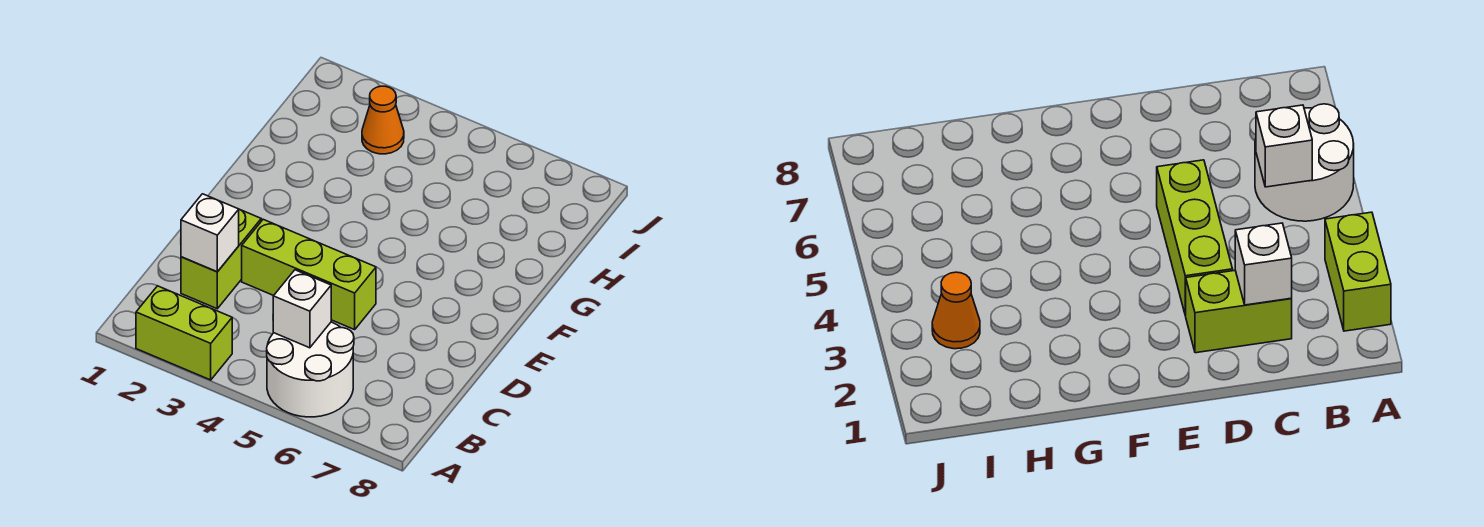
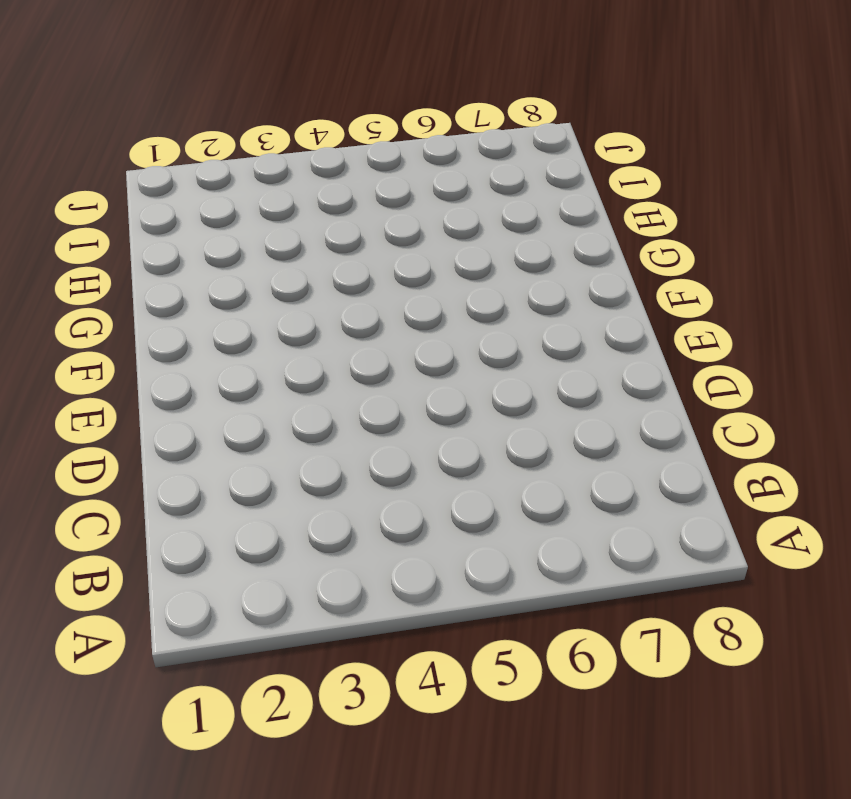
none -> lime 1x2 brick [136,286,232,380]
none -> white 2x2 round brick [267,322,354,417]

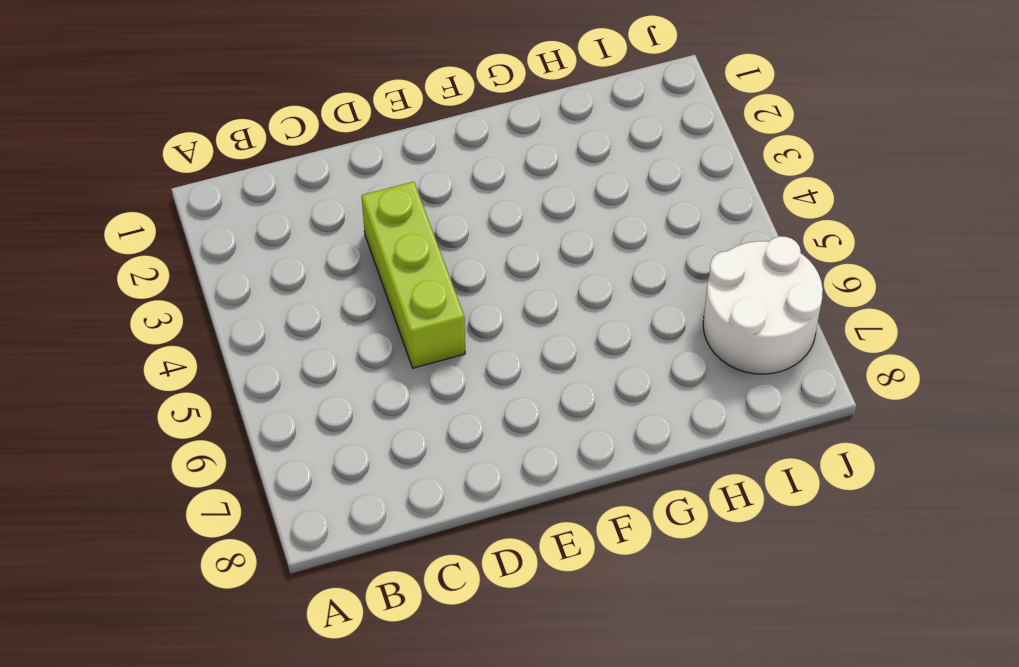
white 2x2 round brick [703,236,823,374] -> white 2x2 round brick moved to [267,322,354,417]
none -> lime 1x2 brick [136,286,232,380]
none -> lime 1x2 brick [181,209,261,309]

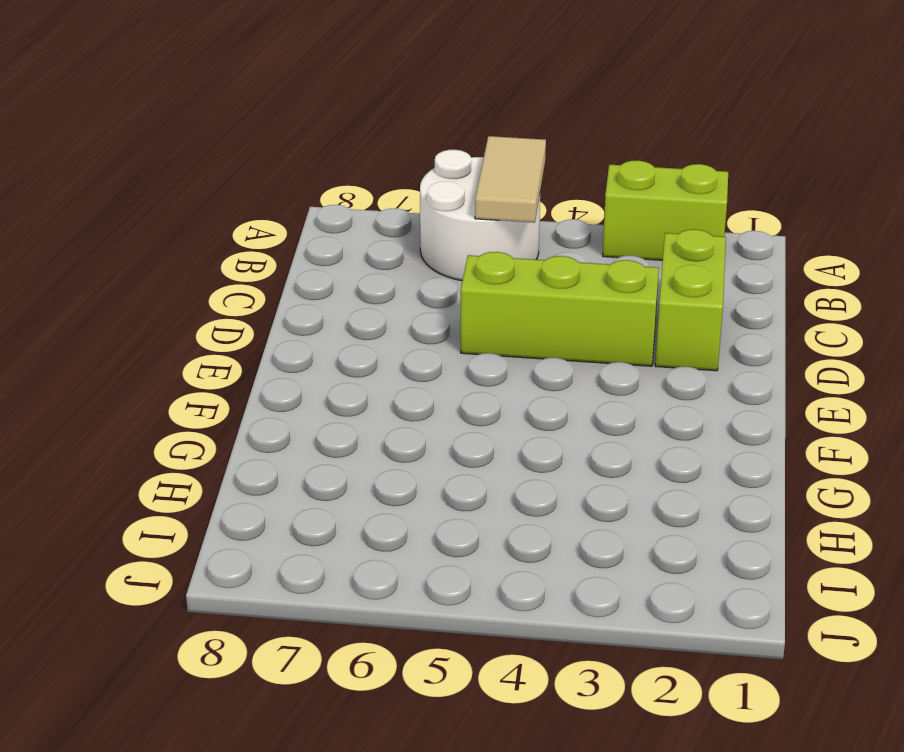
tan 1x2 tile [475,136,546,223] -> white 1x1 brick [273,270,331,348]
none -> orange 1x1 cone [362,86,404,154]
none -> white 1x1 brick [181,194,239,272]

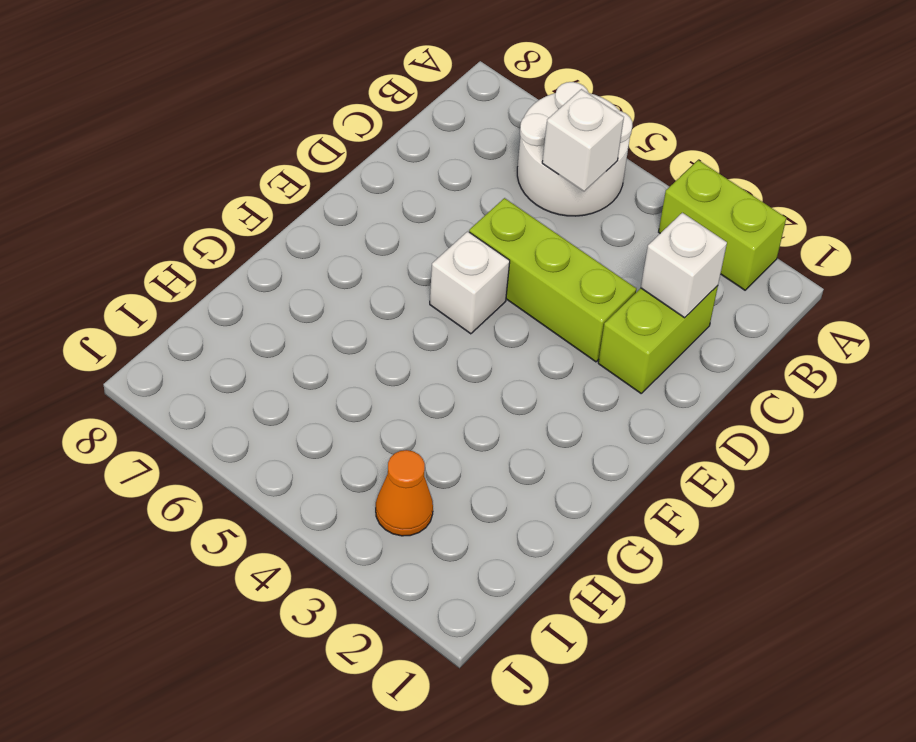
white 1x1 brick [430,231,510,334] -> none

